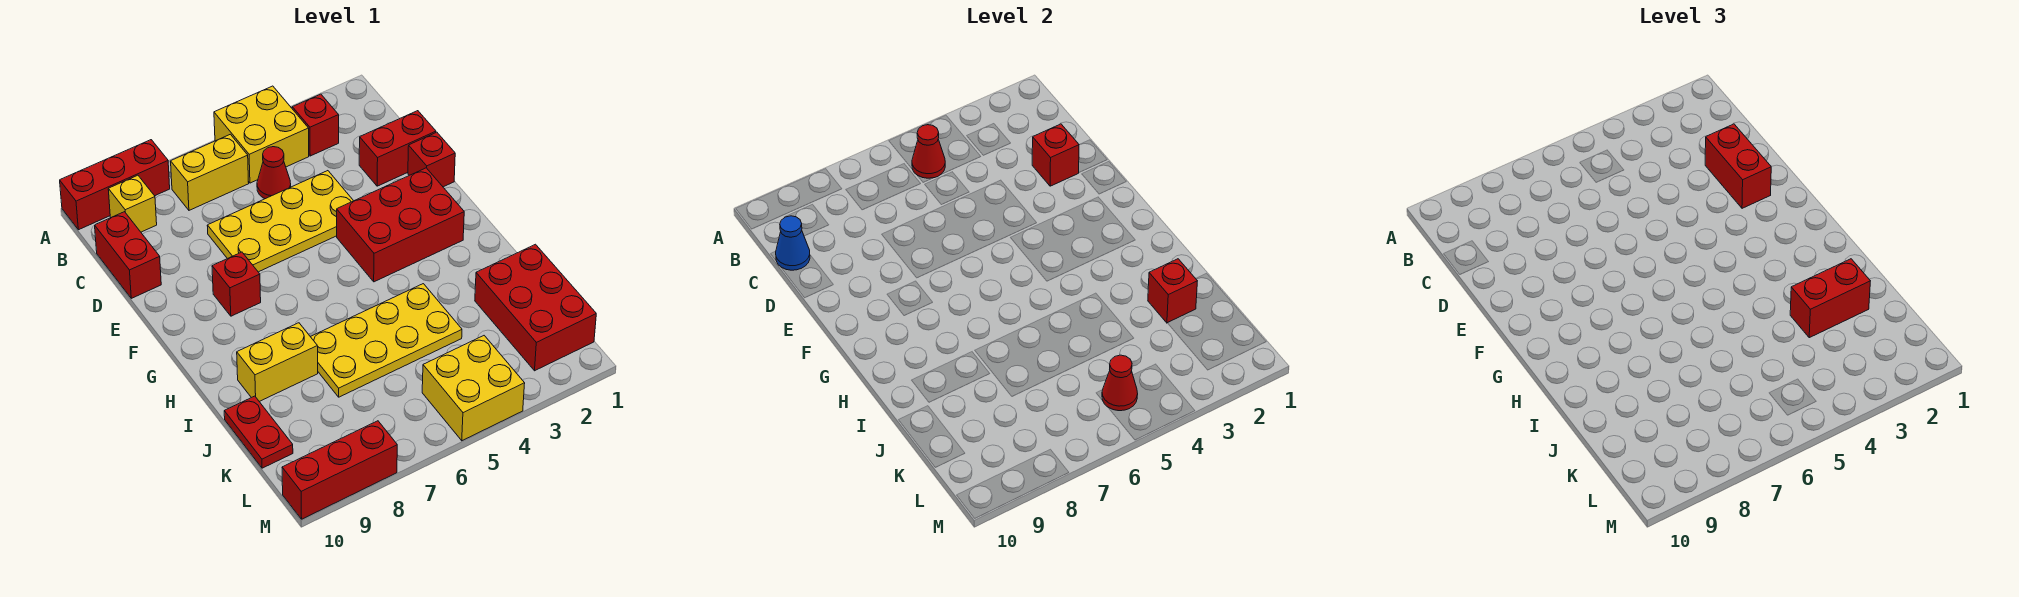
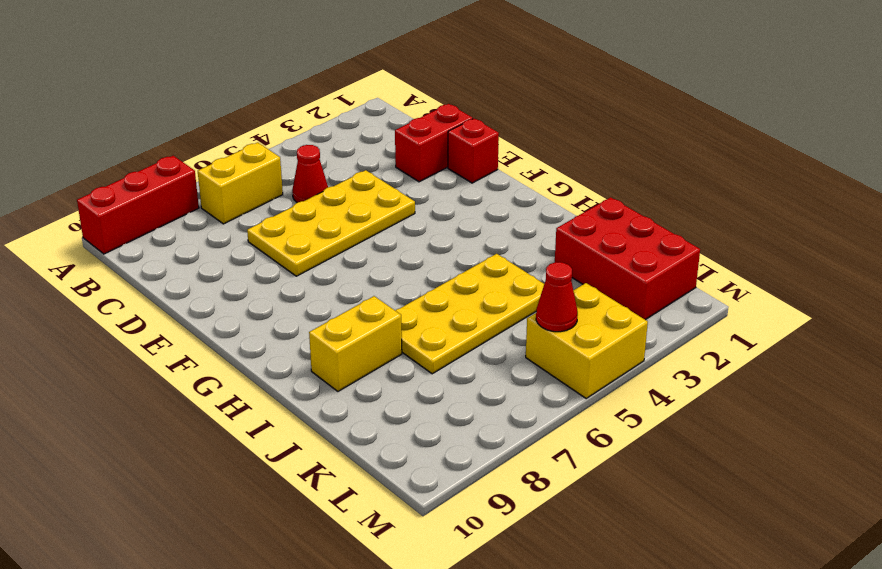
none -> yellow 2x2 brick [214,86,309,183]
none -> red 1x1 brick [292,94,339,156]
none -> yellow 1x1 brick [108,175,157,232]

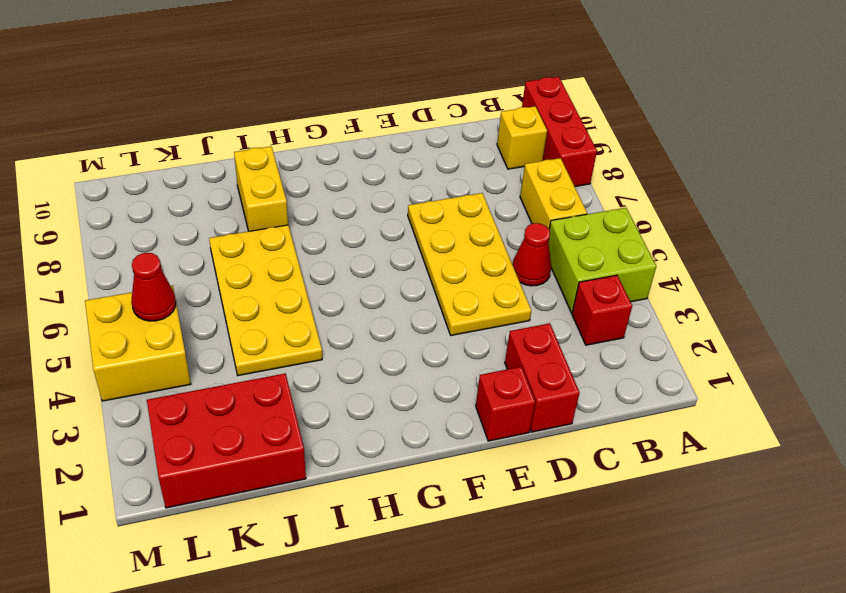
lime 2x2 brick [548,208,656,313] -> yellow 2x2 brick [214,86,309,183]
none -> red 1x2 brick [95,212,161,298]
none -> red 2x3 brick [337,168,464,282]
none -> red 1x1 brick [212,252,261,316]

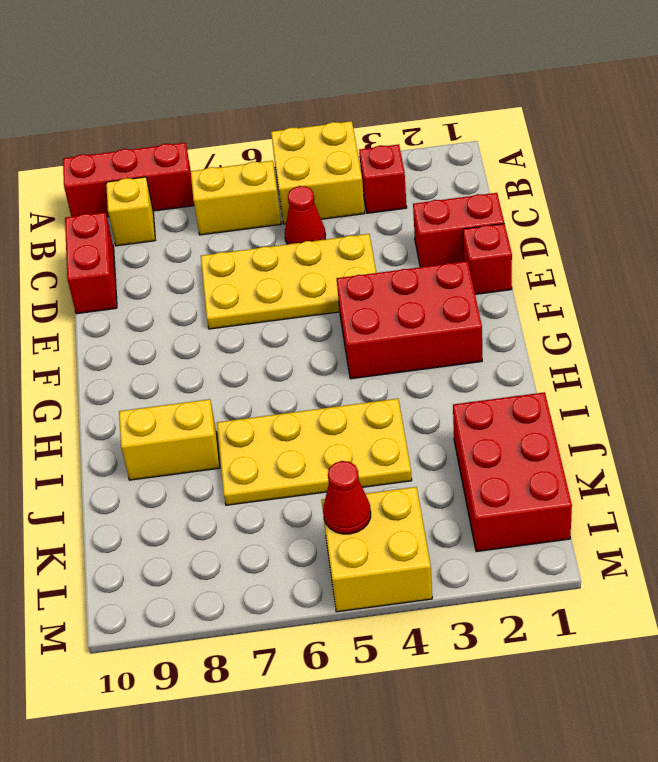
none -> red 1x1 brick [212,252,261,316]
none -> red 1x2 plate [224,396,293,468]
none -> red 1x3 brick [282,421,397,519]

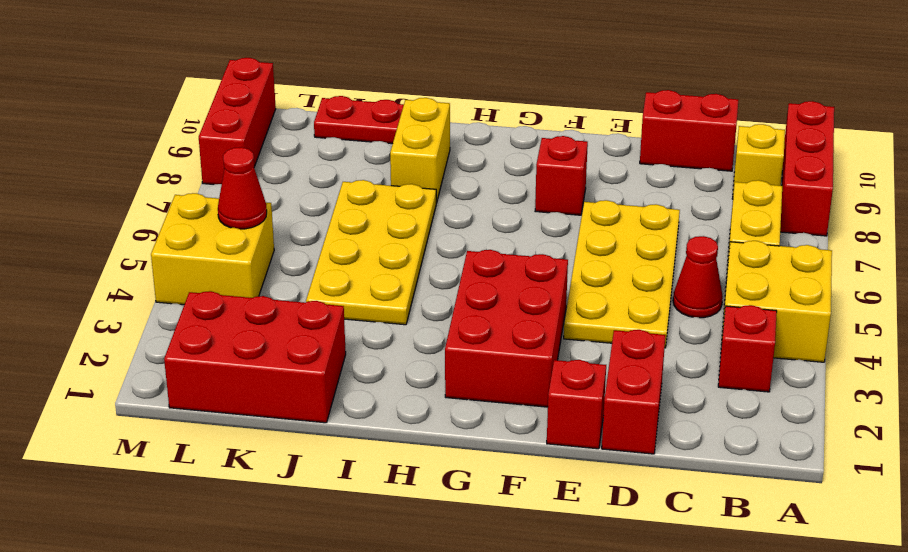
none -> red 1x1 cone [912,125,945,178]
none -> blue 1x1 cone [776,216,810,270]
none -> red 1x1 brick [1032,124,1079,186]

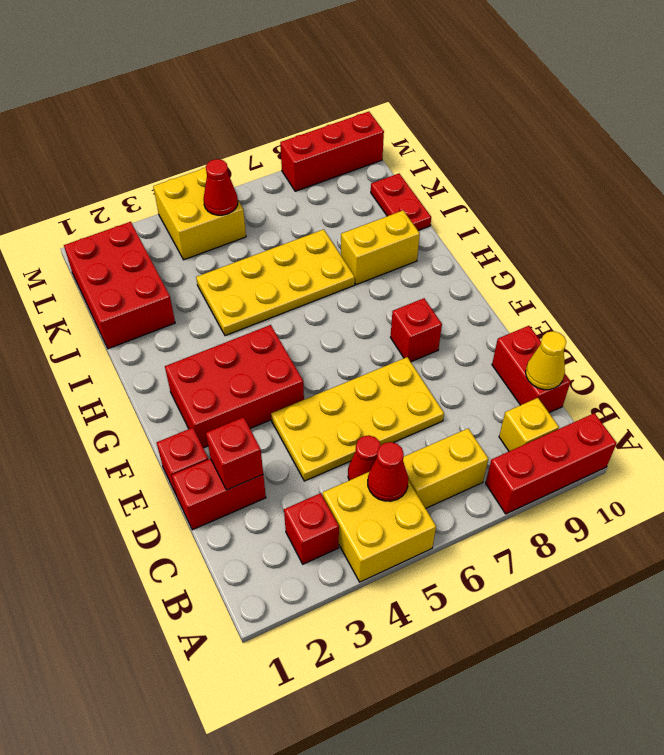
yellow 1x1 cone [526,331,566,390] -> blue 1x1 cone [776,216,810,270]
none -> red 1x1 brick [1148,259,1197,323]
none -> red 1x2 brick [1705,124,1771,208]
none -> red 1x2 brick [1790,259,1870,338]

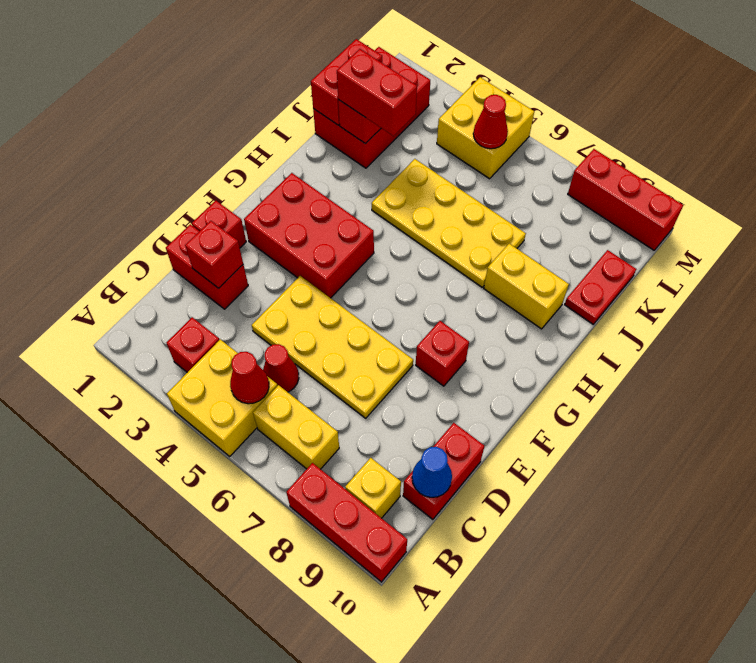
red 1x2 brick [311,39,382,125] -> red 1x2 brick moved to [1705,124,1771,208]

